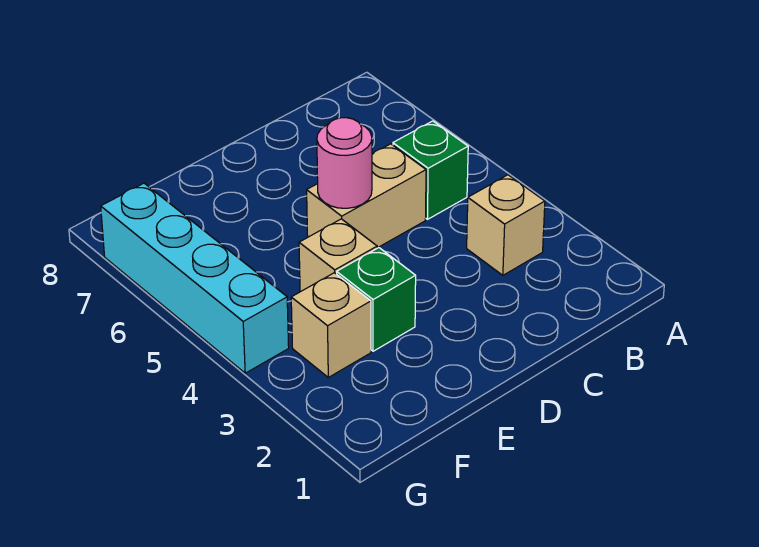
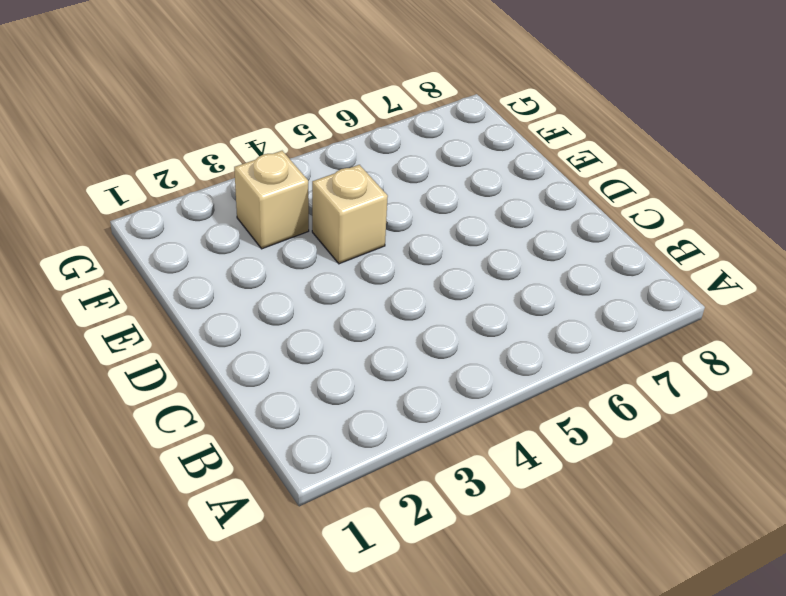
none -> tan 1x1 brick [467,175,545,275]
none -> green 1x1 brick [393,121,468,219]

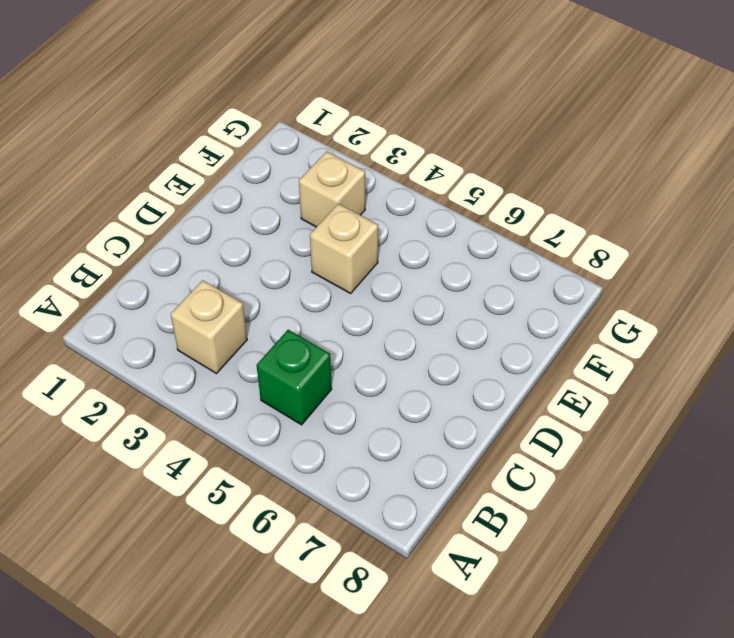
none -> tan 1x2 brick [307,144,426,248]
none -> green 1x1 brick [337,248,416,351]

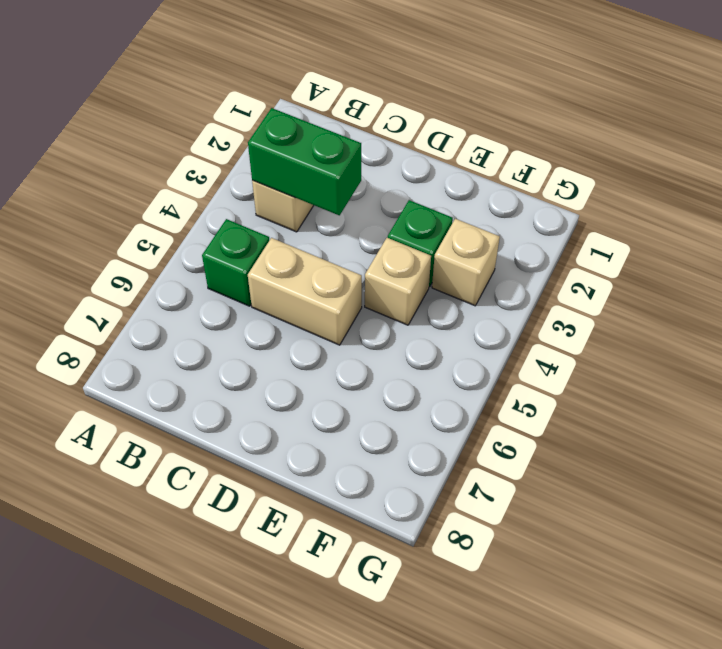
green 1x2 brick [248,108,361,215] -> none
none -> cyan 1x4 brick [101,183,289,373]
none -> pink 1x1 round brick [317,118,372,208]

